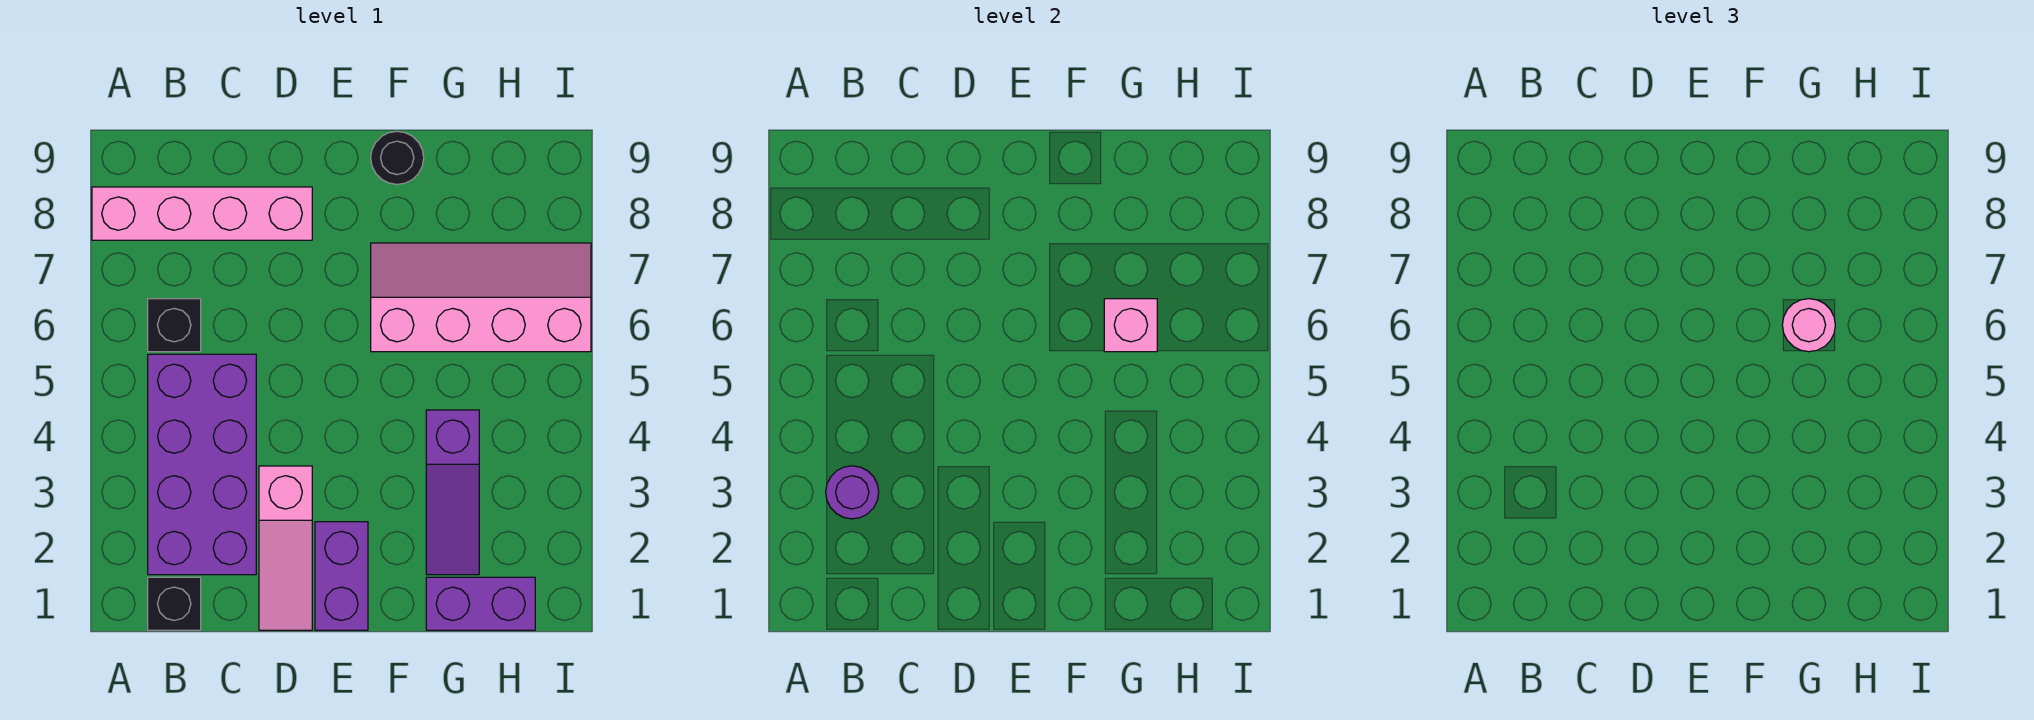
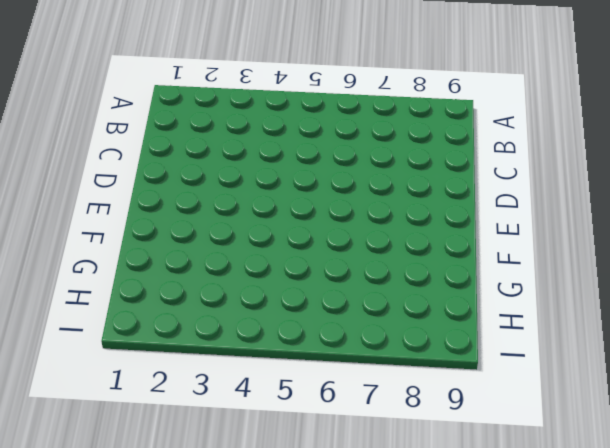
none -> pink 1x4 brick [92,187,312,240]
none -> black 1x1 brick [148,577,201,630]
none -> purple 2x4 brick [148,354,256,575]

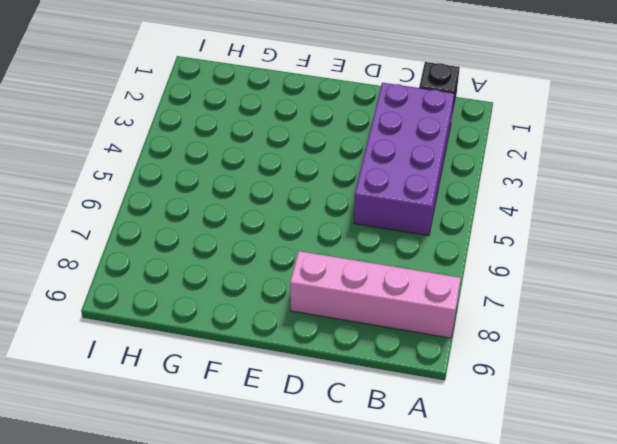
none -> black 1x1 brick [148,299,201,352]
none -> pink 1x3 slope [259,466,312,630]
none -> purple 1x2 brick [315,522,368,630]

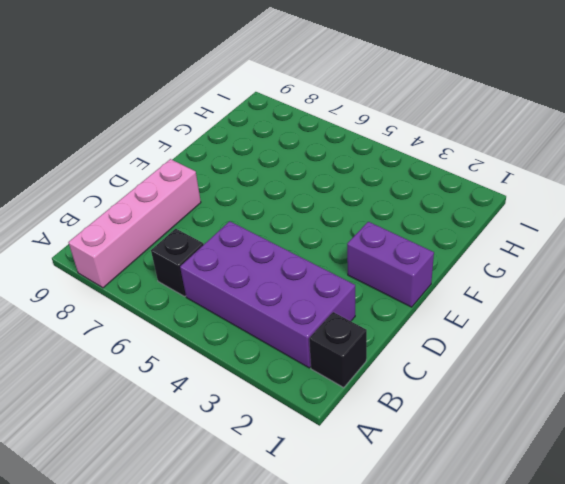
none -> pink 1x3 slope [259,466,312,630]
none -> pink 2x4 slope [371,243,591,352]
none -> black 1x1 round brick [371,131,424,184]

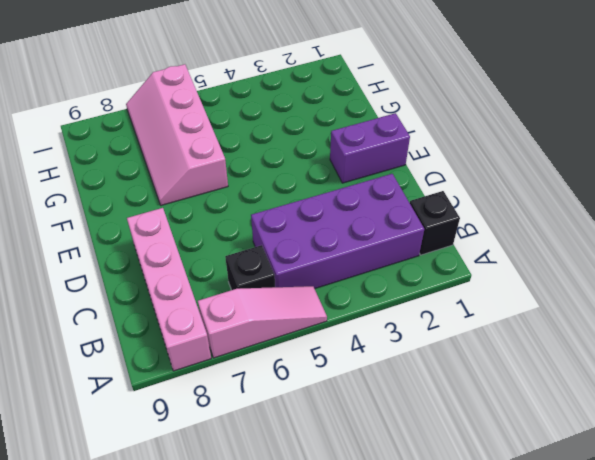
pink 1x3 slope [198,286,327,358] -> pink 1x3 slope moved to [259,466,312,630]
none -> black 1x1 round brick [371,131,424,184]
none -> purple 1x2 brick [426,577,535,630]
none -> purple 1x3 slope [426,410,479,575]

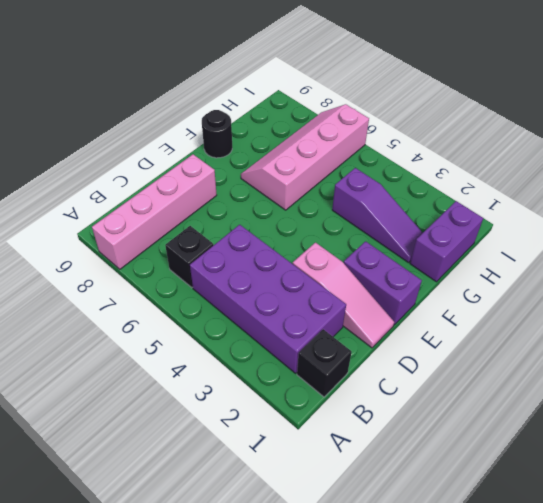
none -> purple 1x1 round brick [826,466,879,519]
none -> pink 1x1 brick [1104,299,1157,352]
none -> pink 1x1 round brick [1782,299,1835,352]

